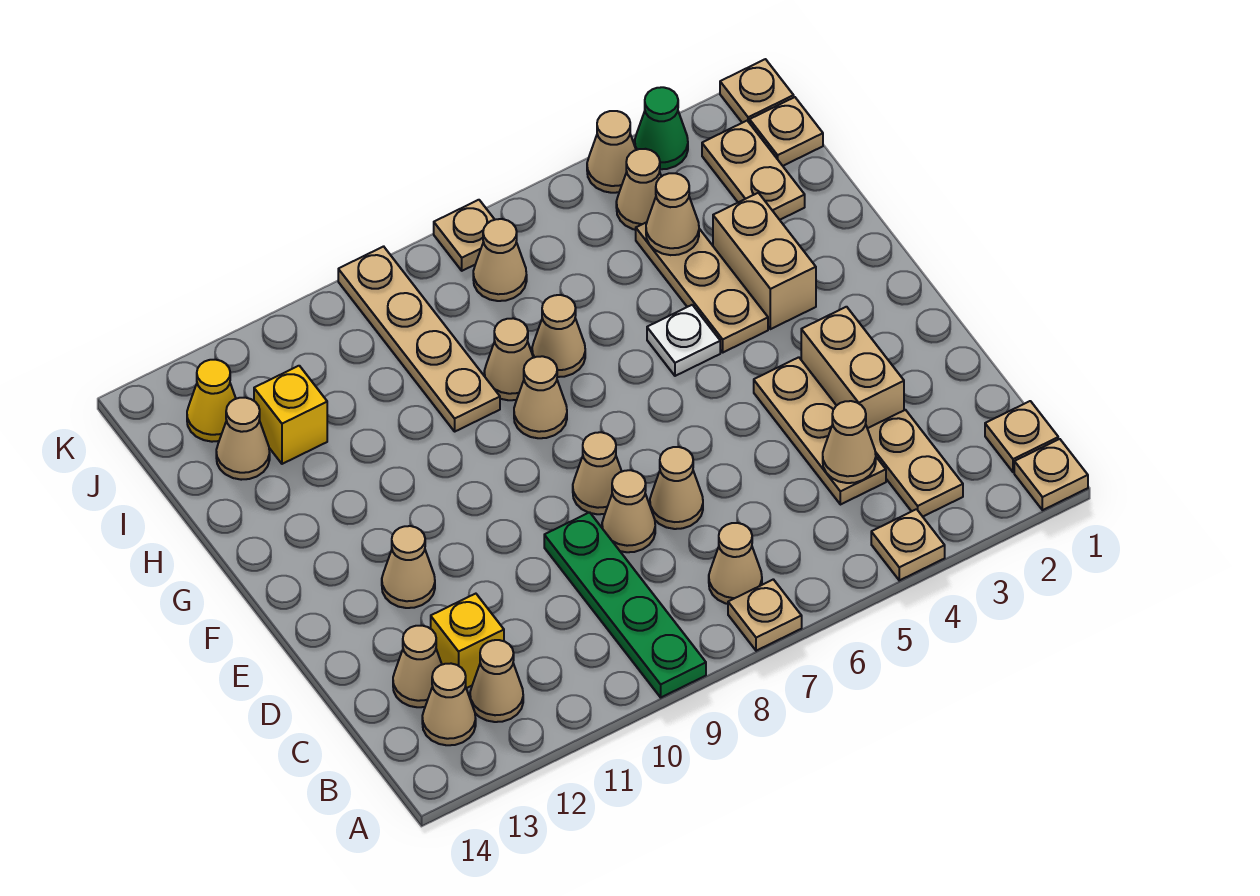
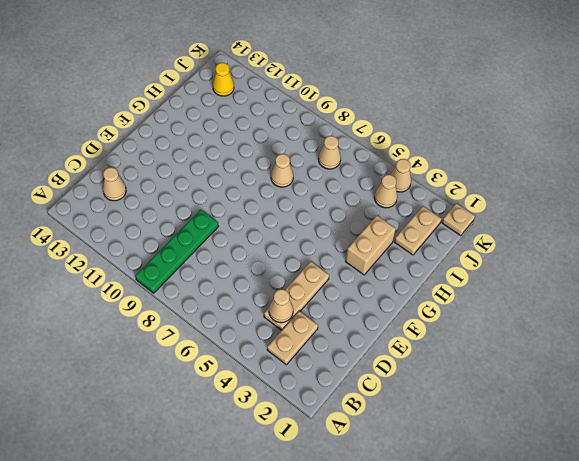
none -> tan 1x1 plate [1014,439,1088,510]
none -> tan 1x1 plate [871,509,945,580]
none -> tan 1x1 plate [728,579,802,651]
none -> tan 1x1 plate [985,401,1058,472]

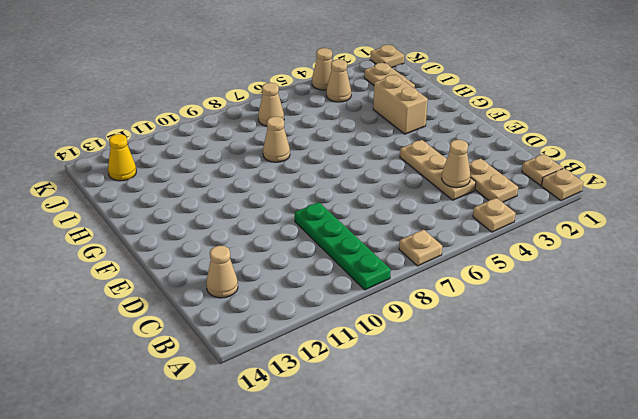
none -> tan 1x1 cone [709,523,762,604]
none -> tan 1x1 cone [470,640,523,722]
none -> tan 1x1 cone [422,664,476,745]
none -> yellow 1x1 brick [431,594,504,688]

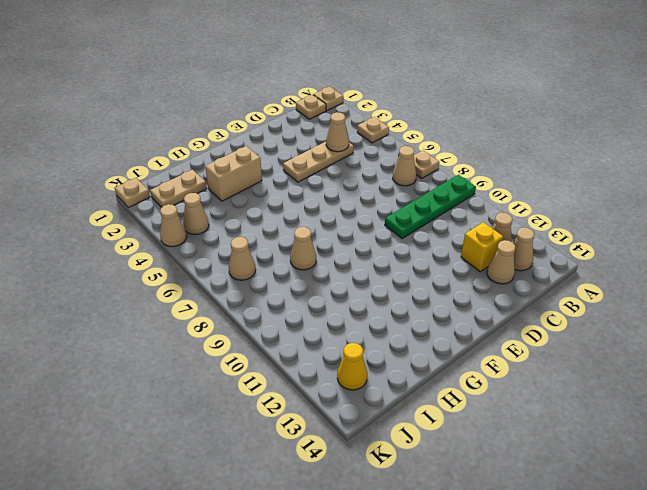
none -> tan 1x2 plate [867,410,963,517]
none -> tan 1x2 brick [801,307,904,428]
none -> tan 1x1 cone [650,447,703,529]
none -> tan 1x1 cone [602,470,655,552]

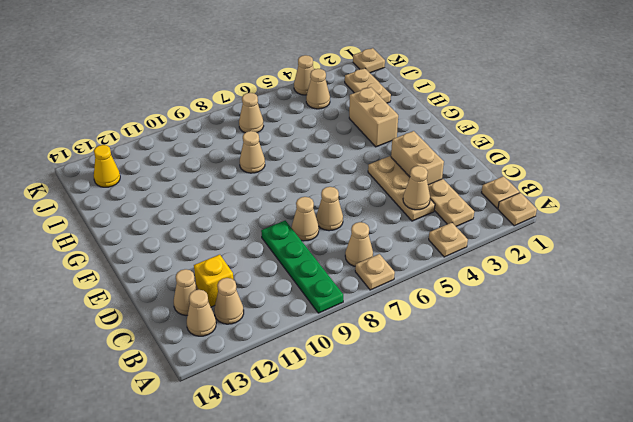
none -> tan 1x1 cone [573,432,622,514]
none -> tan 1x1 cone [382,526,435,608]
none -> tan 1x3 plate [636,222,768,352]
none -> white 1x1 plate [647,305,720,376]

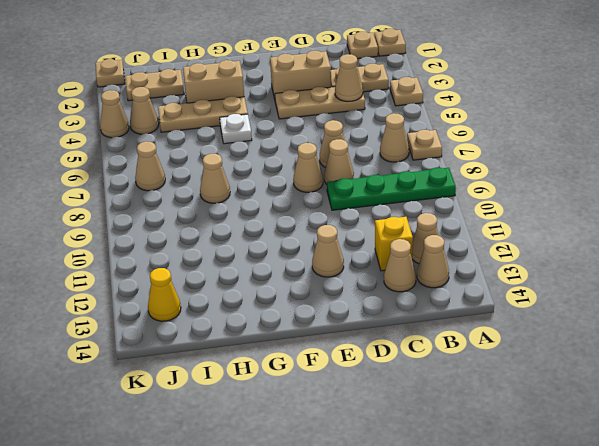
none -> tan 1x1 cone [514,356,567,438]
none -> tan 1x1 cone [532,295,585,377]
none -> tan 1x4 plate [338,246,500,431]
none -> yellow 1x1 brick [254,366,327,464]

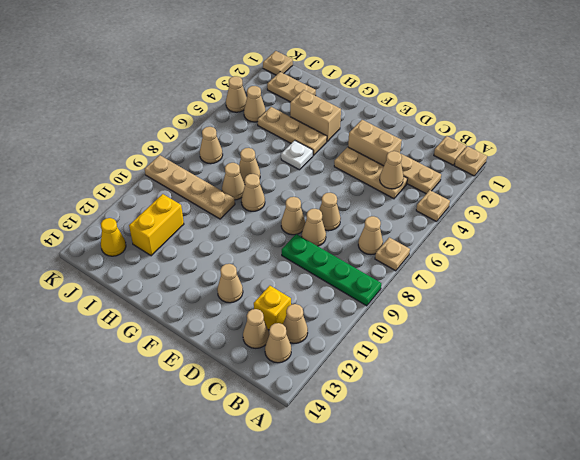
yellow 1x2 brick [129,194,184,256] -> yellow 1x1 brick [254,366,327,464]
none -> tan 1x1 cone [216,398,270,480]
none -> tan 1x1 plate [750,97,823,166]
none -> green 1x1 cone [635,87,688,169]
none -> tan 1x1 plate [434,200,495,271]

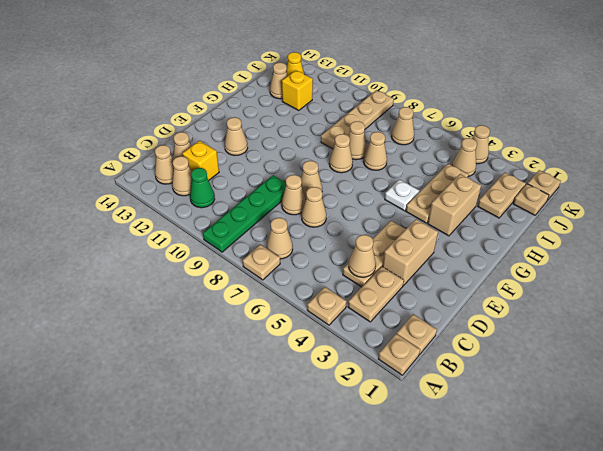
green 1x1 cone [190,168,215,208] -> green 1x1 cone moved to [635,87,688,169]
none -> tan 1x1 plate [434,200,495,271]
none -> tan 1x1 cone [646,173,699,255]

